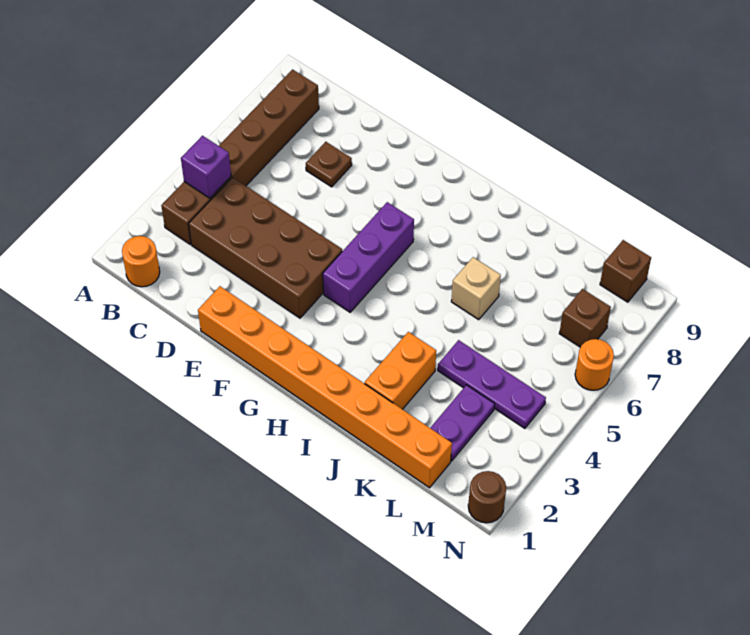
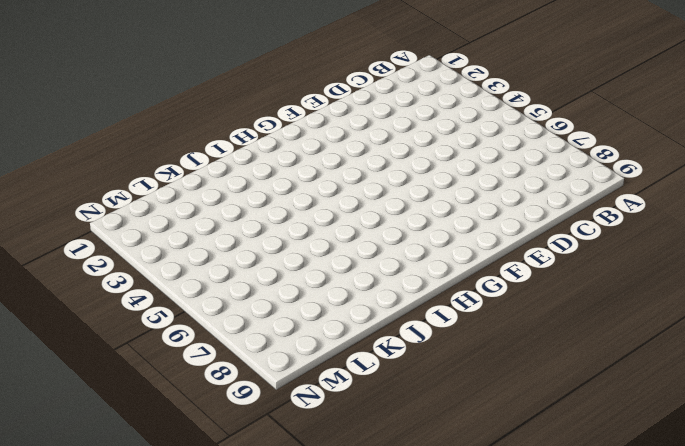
none -> orange 1x1 round brick [122,236,160,287]
none -> brown 1x6 brick [161,70,319,244]
none -> brown 2x4 brick [189,177,342,318]

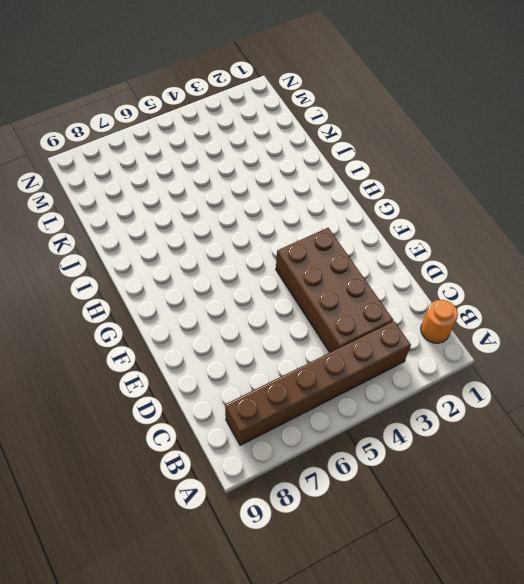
none -> brown 1x1 plate [306,142,352,187]
none -> orange 1x8 brick [198,286,452,488]
none -> purple 1x3 brick [323,202,414,312]

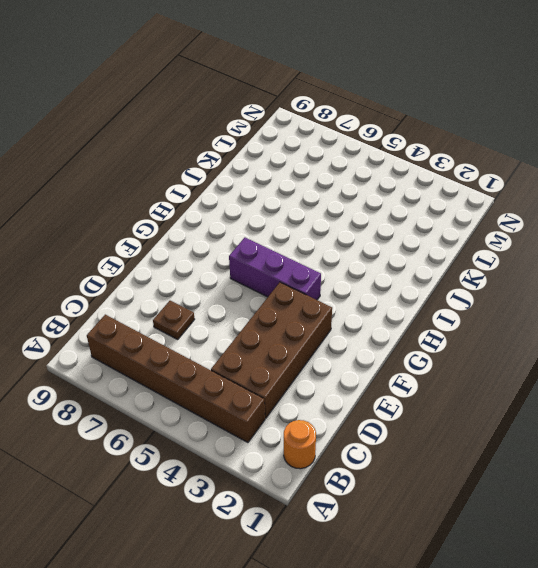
none -> orange 1x8 brick [198,286,452,488]
none -> orange 1x2 brick [365,332,436,409]
none -> tan 1x1 brick [451,257,501,320]

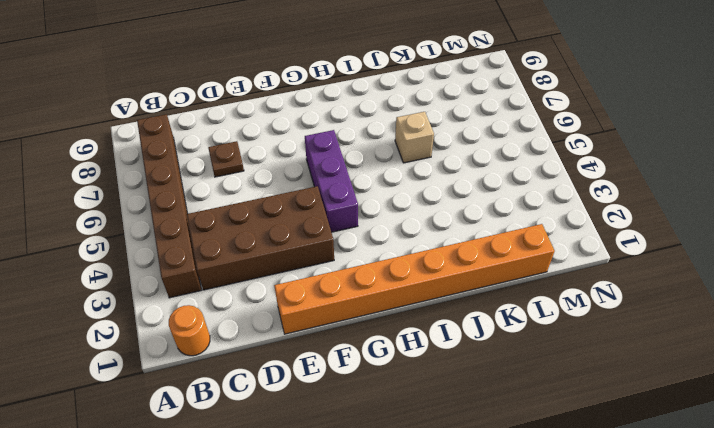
none -> orange 1x2 brick [365,332,436,409]
none -> purple 1x3 plate [438,340,546,428]
none -> purple 1x2 plate [430,385,495,461]

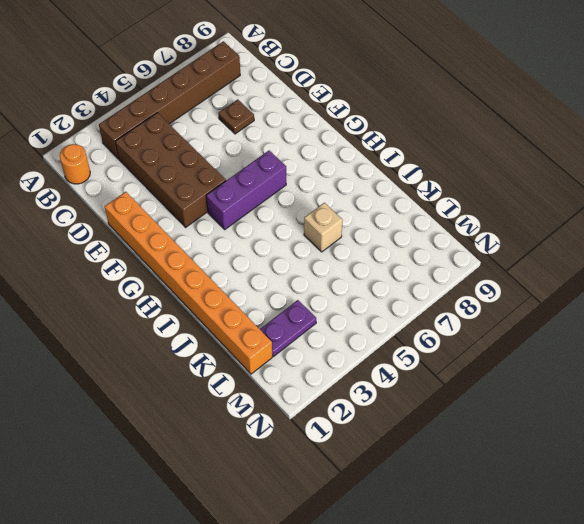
none -> orange 1x2 brick [365,332,436,409]
none -> purple 1x3 plate [438,340,546,428]
none -> brown 1x1 brick [559,289,611,347]

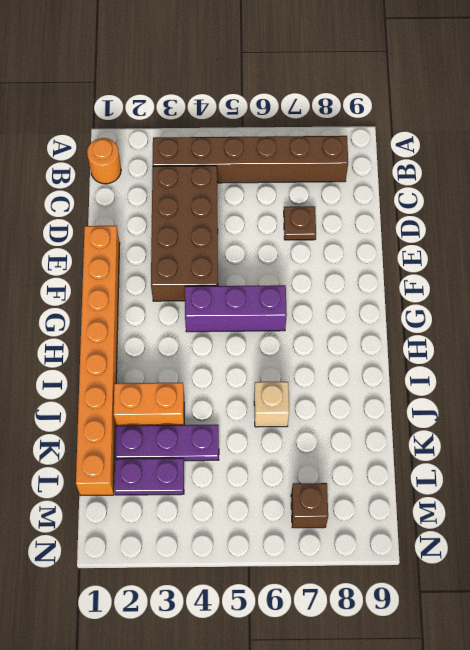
purple 1x3 plate [115,425,219,461] -> purple 1x3 plate turned to [438,340,546,428]
none -> brown 1x1 brick [600,240,651,302]
none -> brown 1x1 round brick [468,471,506,523]
none -> orange 1x1 round brick [575,339,614,390]

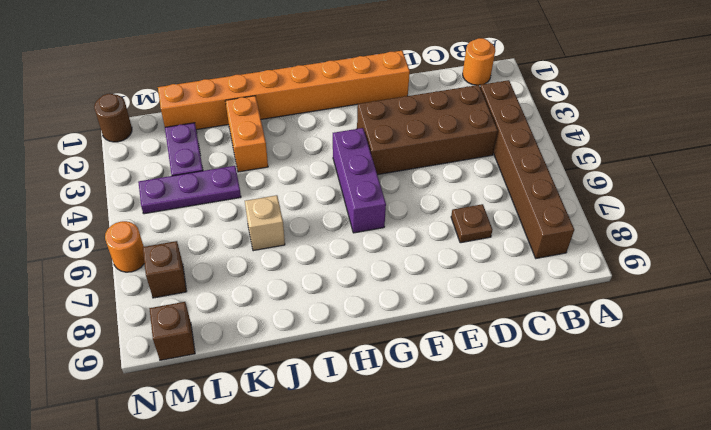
none -> purple 1x1 brick [181,136,231,198]

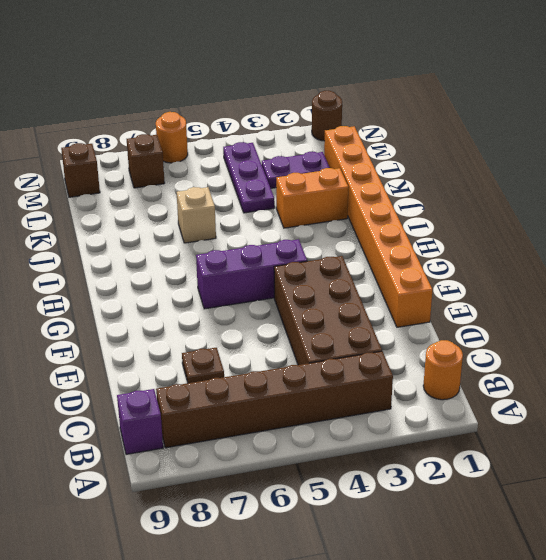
purple 1x1 brick [117,389,163,454] -> purple 1x1 brick moved to [181,136,231,198]

